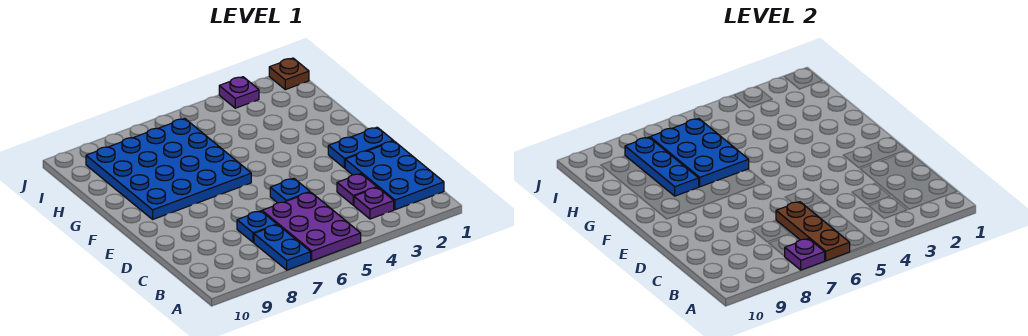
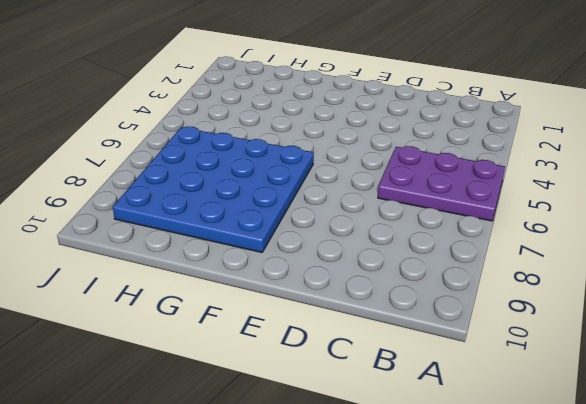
none -> blue 1x2 plate [254,225,311,270]
none -> blue 2x3 plate [345,141,444,210]
none -> purple 1x1 plate [354,187,394,219]

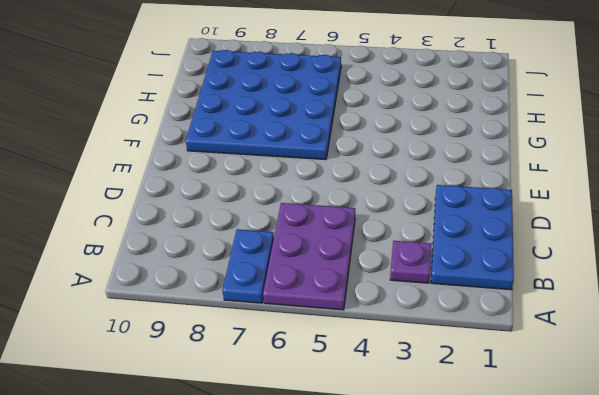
none -> purple 1x1 plate [337,174,377,205]
none -> blue 1x1 plate [237,211,277,242]
none -> blue 1x1 plate [270,179,310,203]

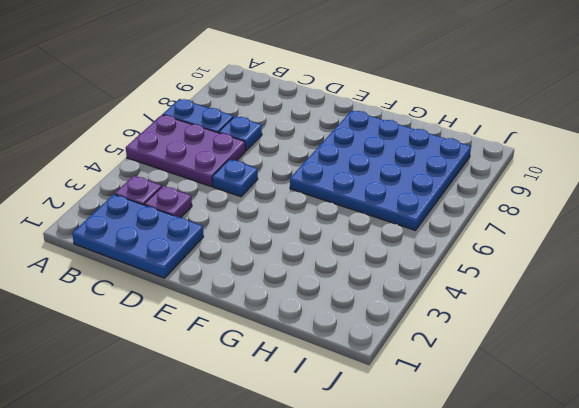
none -> blue 1x2 plate [328,127,393,168]
none -> brown 1x1 plate [269,58,309,90]
none -> purple 1x1 plate [219,77,259,108]

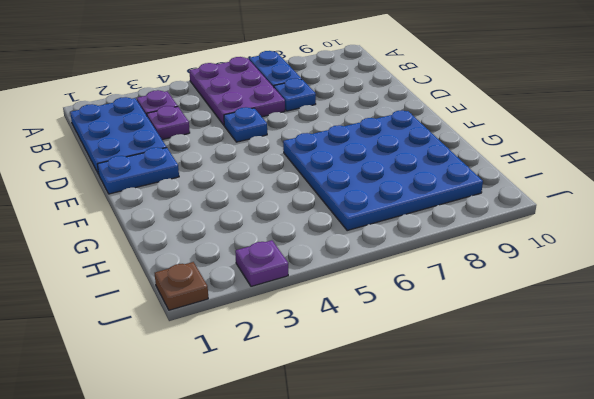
none -> brown 1x3 plate [776,202,850,261]
none -> purple 1x1 plate [785,239,825,270]
none -> blue 2x3 plate [650,119,749,187]

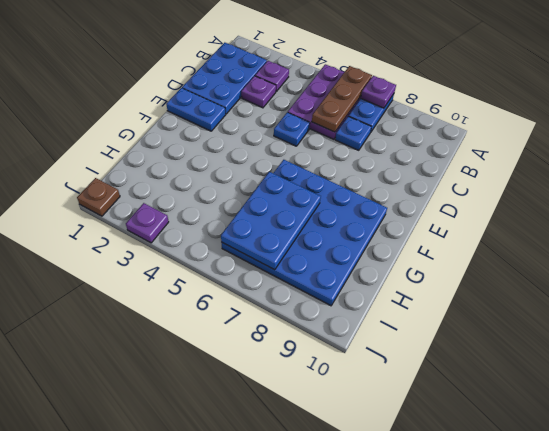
none -> blue 1x3 plate [625,137,699,196]

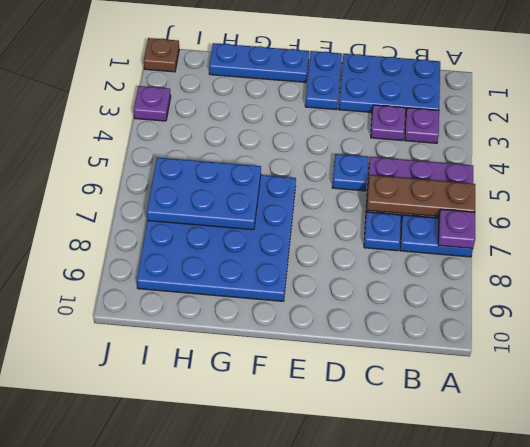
blue 1x3 plate [209,43,309,82] -> blue 1x3 plate moved to [625,137,699,196]

